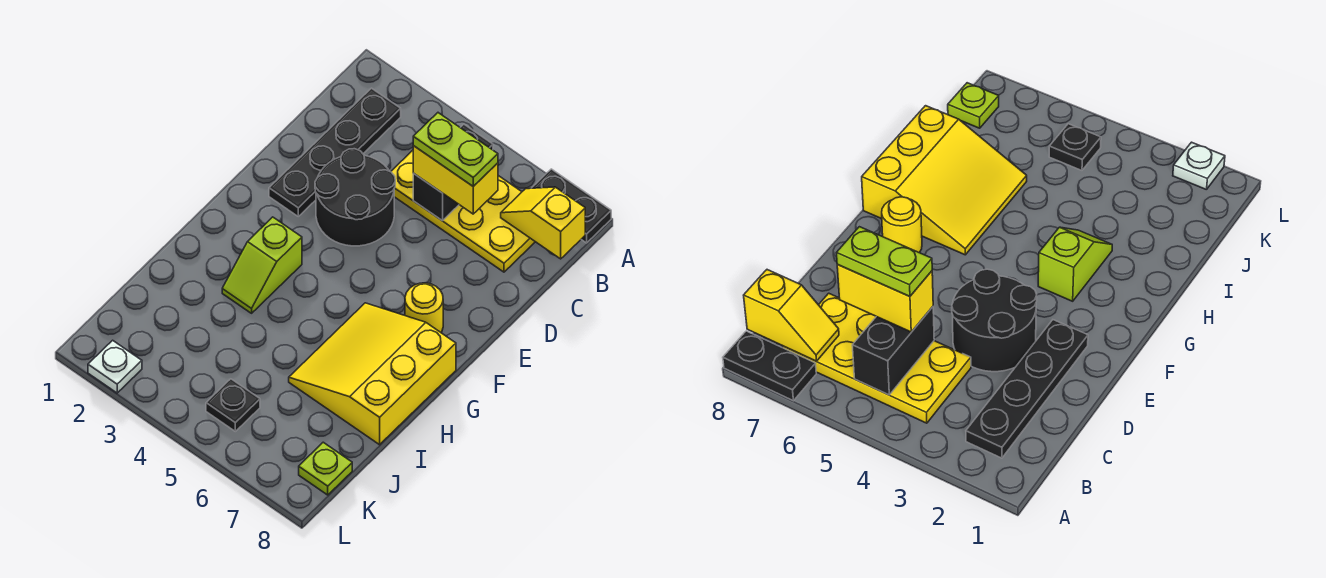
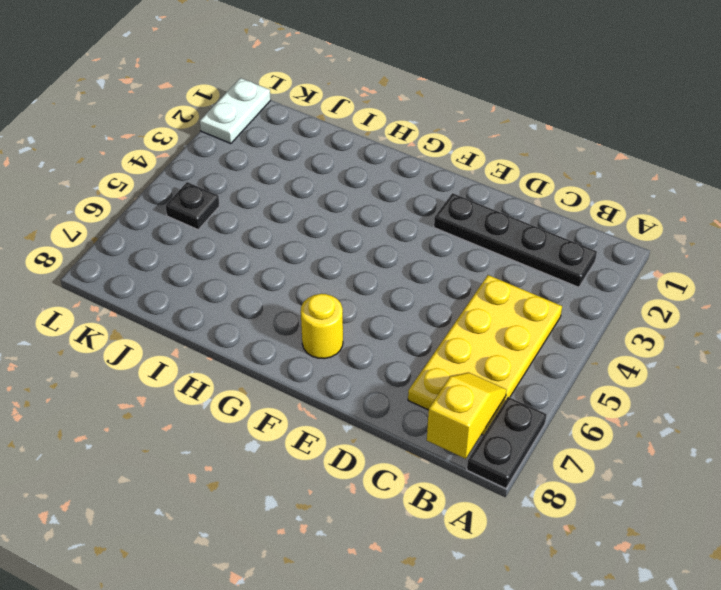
white 1x2 plate [200,78,271,144] -> white 1x1 plate [88,340,142,393]
none -> black 2x2 round brick [315,149,395,246]
none -> lime 1x2 slope [222,217,302,313]
none -> yellow 3x3 slope [289,303,456,445]

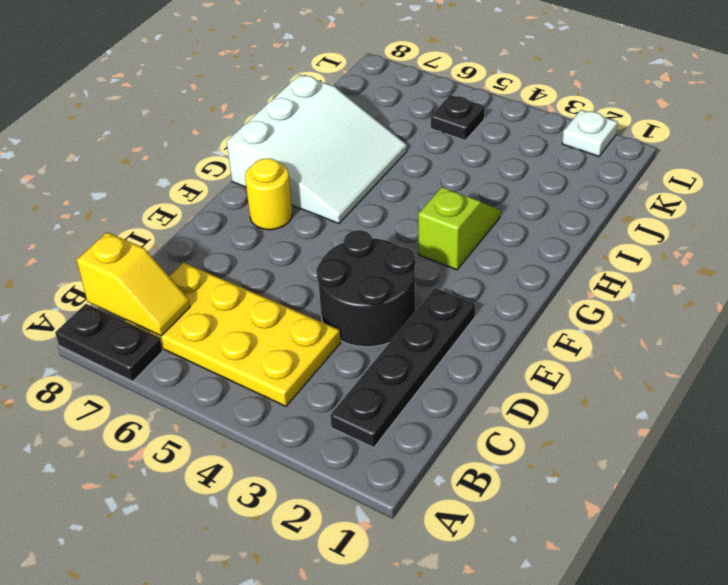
white 3x3 slope [227,75,407,224] -> yellow 3x3 slope [289,303,456,445]
none -> lime 1x1 plate [299,442,352,495]
none -> black 1x2 brick [413,124,493,221]
none -> yellow 1x2 brick [413,146,498,214]

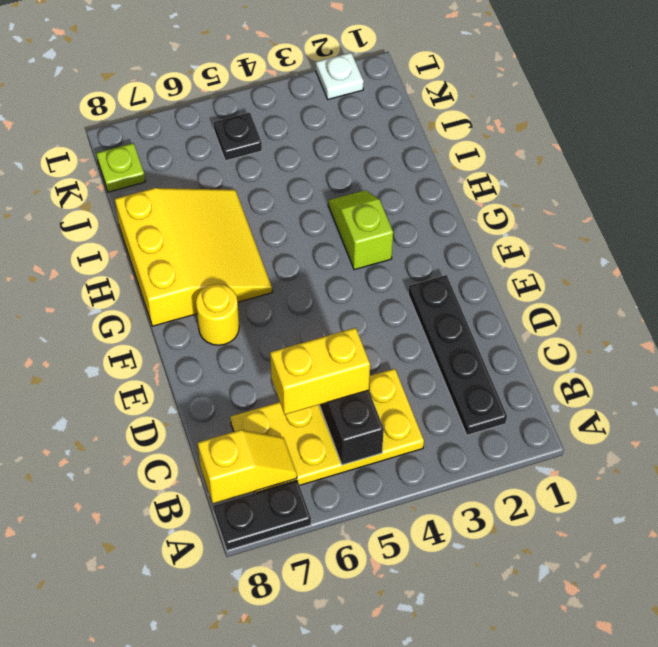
none -> black 2x2 round brick [315,149,395,246]
none -> lime 1x2 plate [413,113,498,186]

